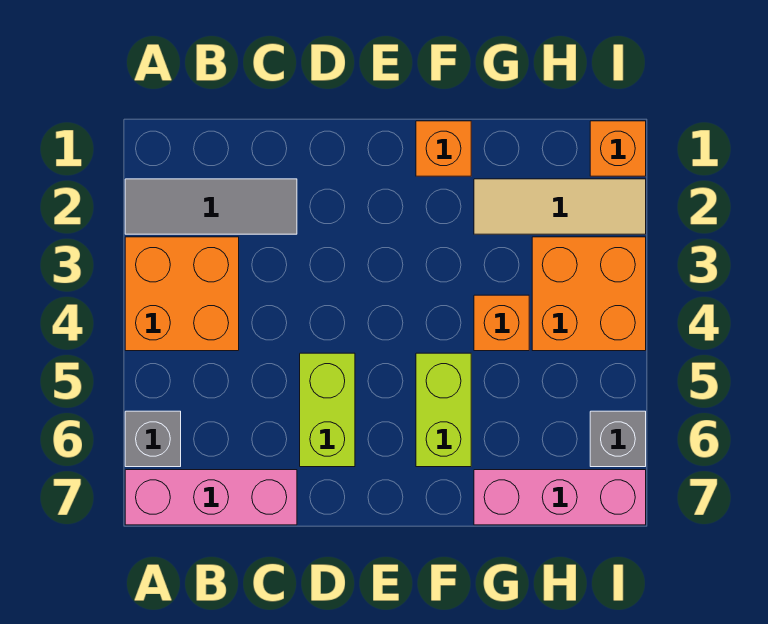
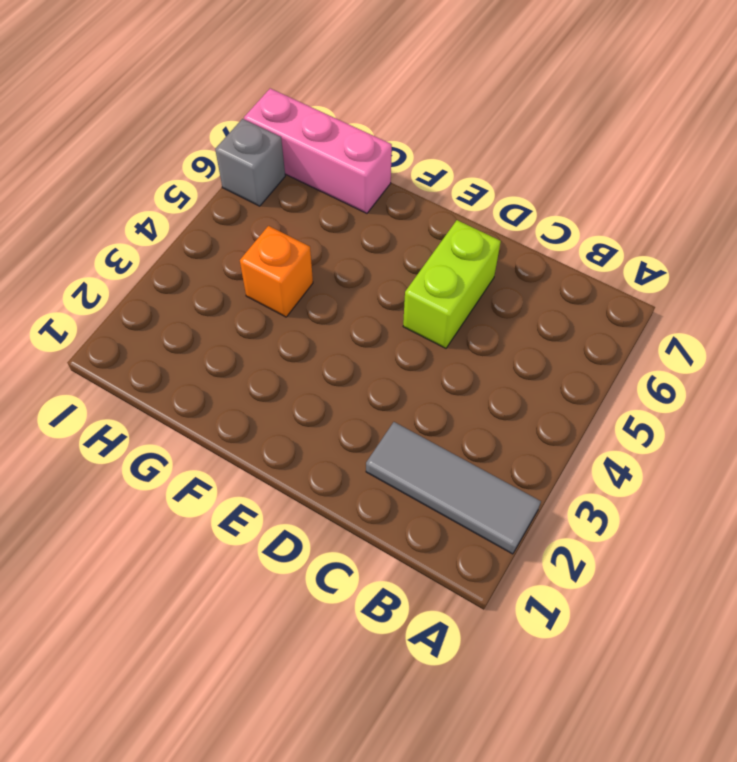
none -> orange 2x2 brick [125,237,239,351]
none -> grey 1x1 brick [125,411,181,467]
none -> pink 1x3 brick [125,470,297,525]

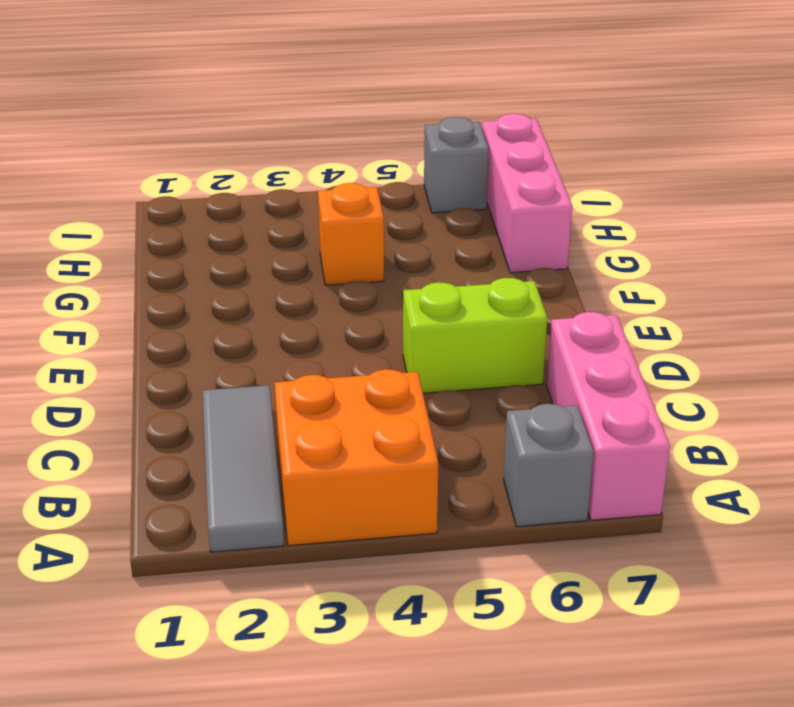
none -> orange 1x1 brick [416,121,471,176]
none -> lime 1x2 brick [416,353,471,467]
none -> tan 1x3 tile [474,179,646,234]

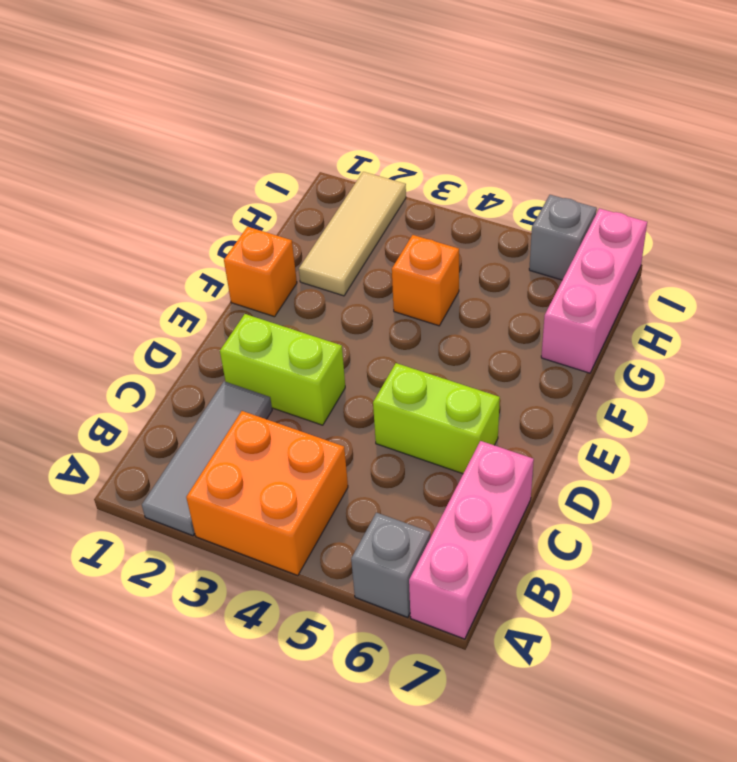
lime 1x2 brick [220,314,345,425] -> lime 1x2 brick moved to [416,353,471,467]
none -> orange 2x2 brick [532,237,646,351]
none -> orange 1x1 brick [590,121,646,176]

